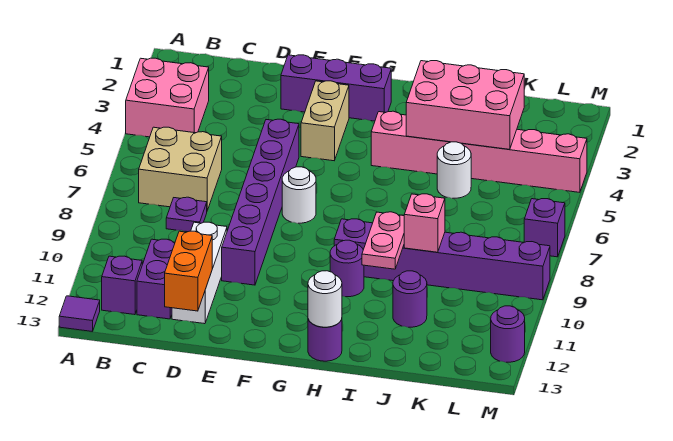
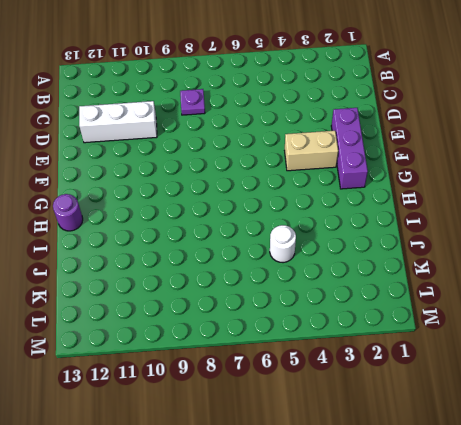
none -> pink 2x2 brick [126,58,209,137]
none -> purple 1x1 tile [59,296,100,332]
none -> tan 2x2 brick [139,127,222,210]

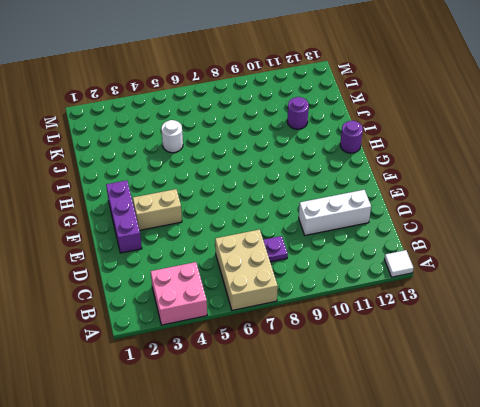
tan 2x3 brick [215,229,278,310] -> tan 2x2 brick [139,127,222,210]
white 1x1 tile [384,250,413,277] -> purple 1x1 tile [59,296,100,332]
none -> purple 1x1 brick [102,256,142,315]
none -> purple 1x2 brick [137,239,175,319]
none -> purple 1x6 brick [222,119,299,285]

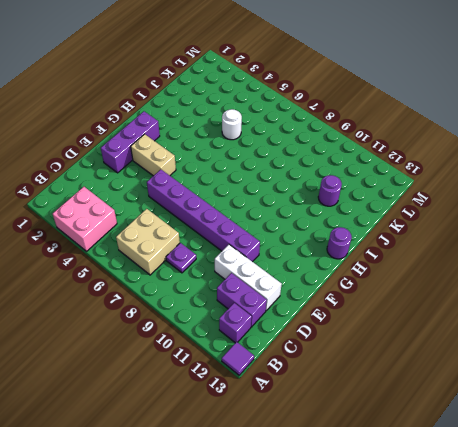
none -> white 1x1 round brick [282,167,316,223]
none -> pink 1x6 brick [371,111,587,192]
none -> purple 1x6 brick [334,219,550,300]

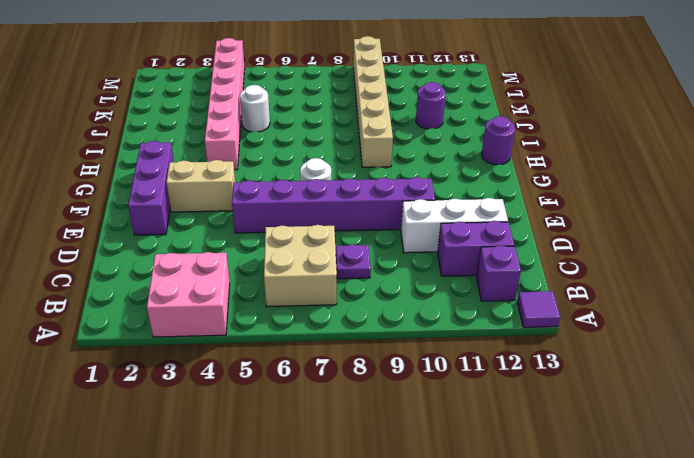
tan 1x6 brick [353,36,393,167] -> purple 1x6 brick [334,219,550,300]
none -> purple 1x1 round brick [330,240,364,297]
none -> purple 1x1 brick [524,199,565,257]
none -> purple 1x1 round brick [491,306,525,362]

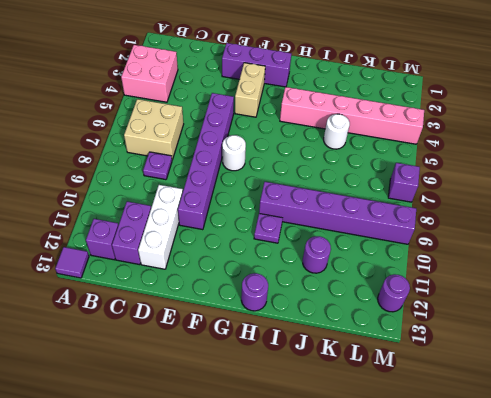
purple 1x1 plate [254,214,283,243] -> purple 1x1 round brick [330,240,364,297]
none -> orange 1x2 brick [165,231,212,311]
none -> white 1x1 round brick [308,271,342,327]
none -> pink 2x3 brick [406,61,524,150]

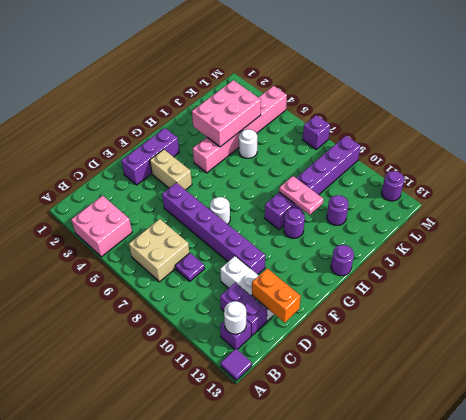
white 1x1 round brick [224,301,246,334] -> white 1x1 round brick moved to [308,271,342,327]
none -> pink 1x1 brick [404,194,445,252]

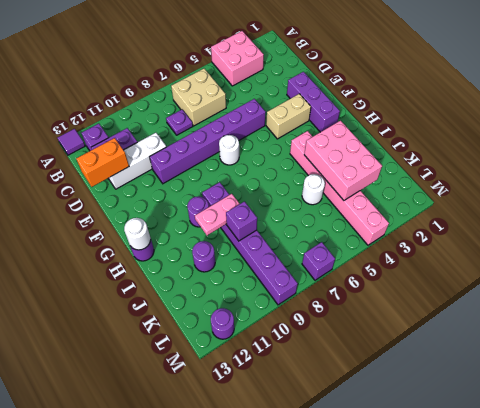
purple 1x1 brick [226,201,257,241] -> pink 1x1 brick [404,194,445,252]

